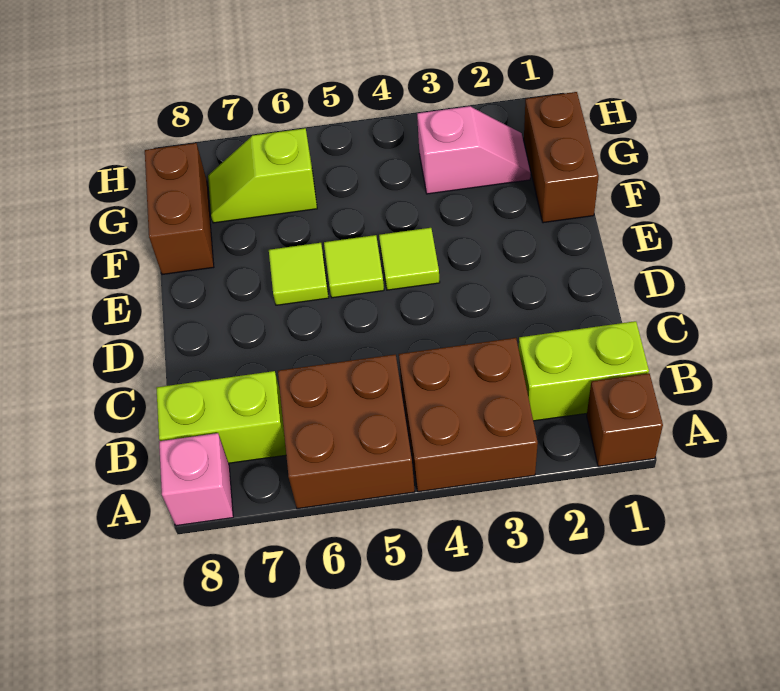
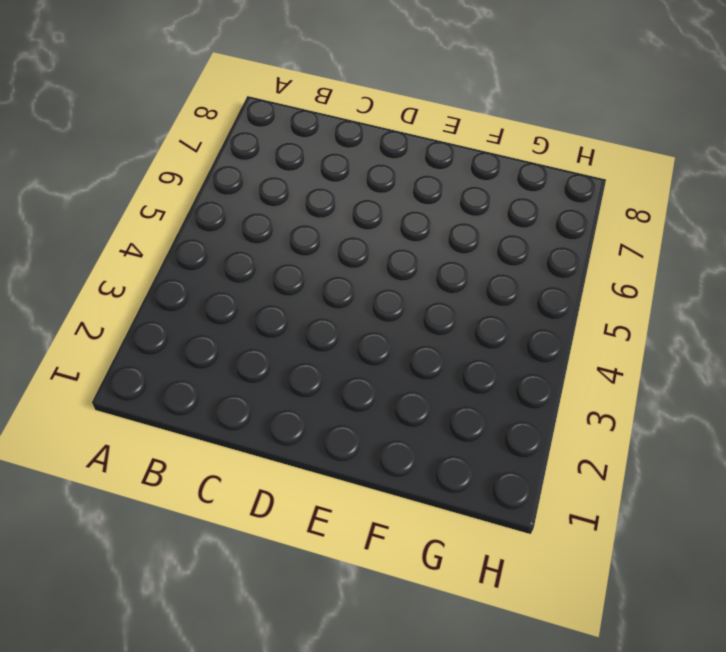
none -> brown 1x1 brick [587,373,663,466]
none -> brown 2x2 brick [399,338,538,492]
none -> brown 2x2 brick [278,355,415,509]

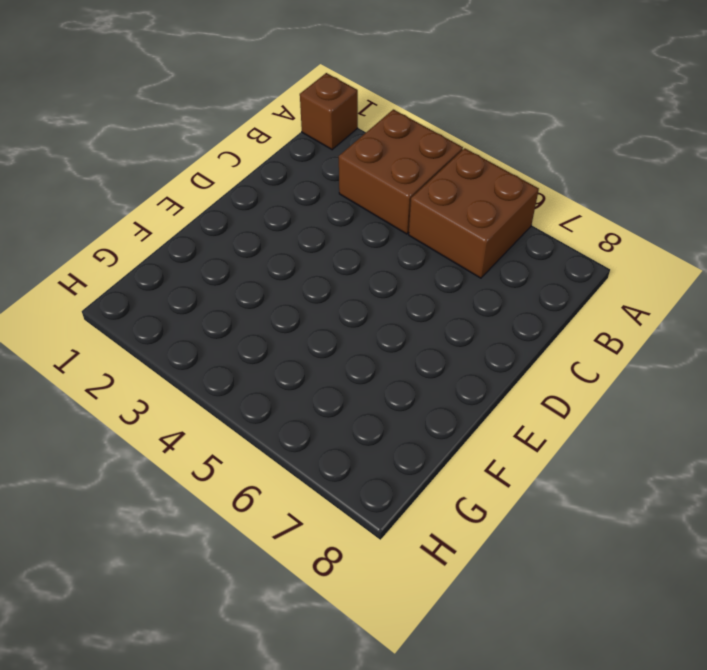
none -> pink 1x1 brick [159,433,233,526]
none -> lime 1x2 brick [519,321,649,421]
none -> lime 1x2 brick [156,371,286,463]

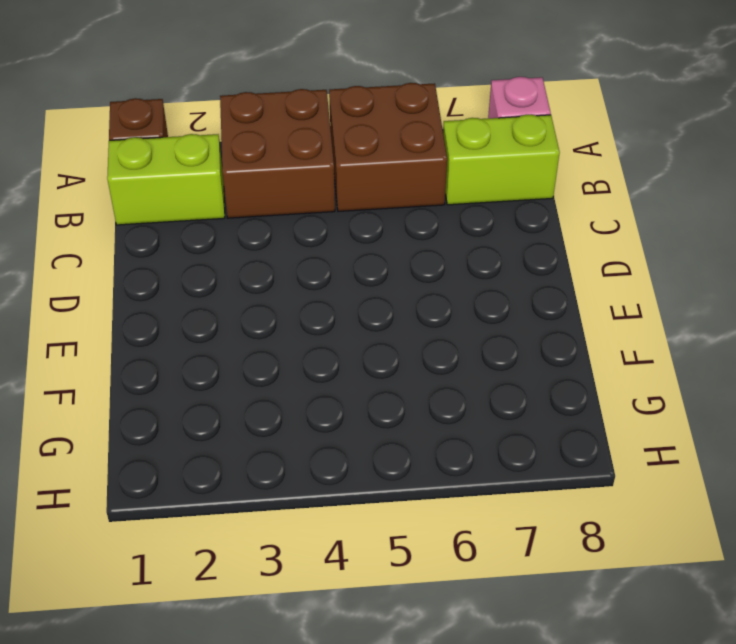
none -> lime 1x1 tile [379,228,440,290]
none -> lime 1x1 tile [324,235,384,298]
none -> lime 1x1 tile [269,243,329,305]

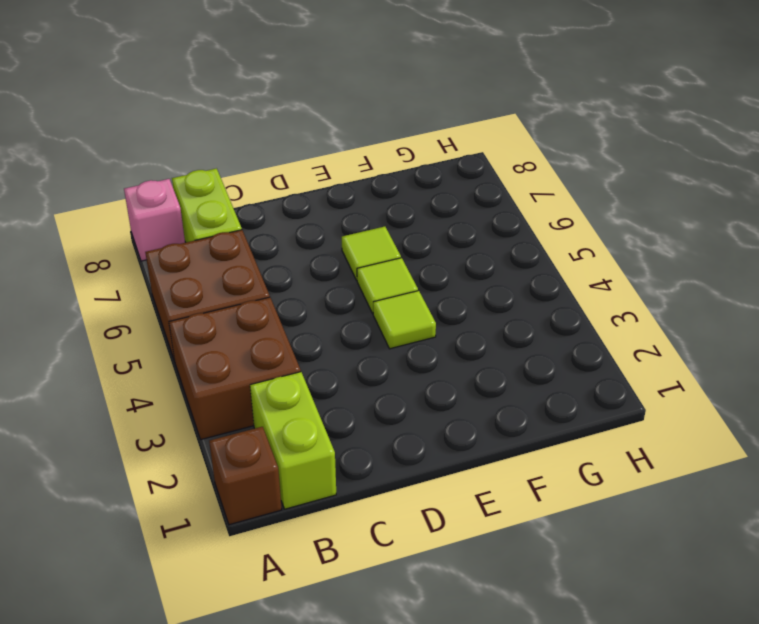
none -> brown 1x2 brick [524,92,599,223]
none -> brown 1x2 brick [145,143,214,275]
none -> pink 1x2 slope [417,106,531,194]

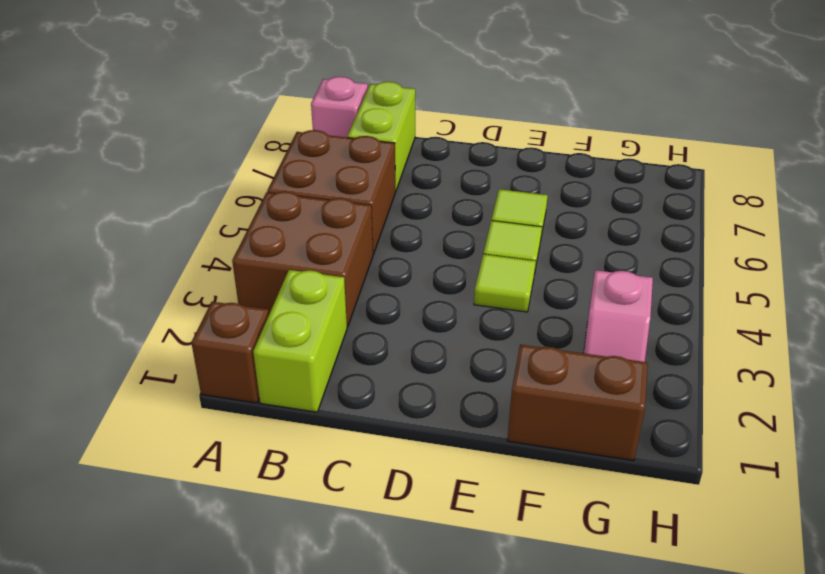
none -> brown 1x2 brick [145,143,214,275]
none -> lime 1x2 slope [208,128,317,223]

